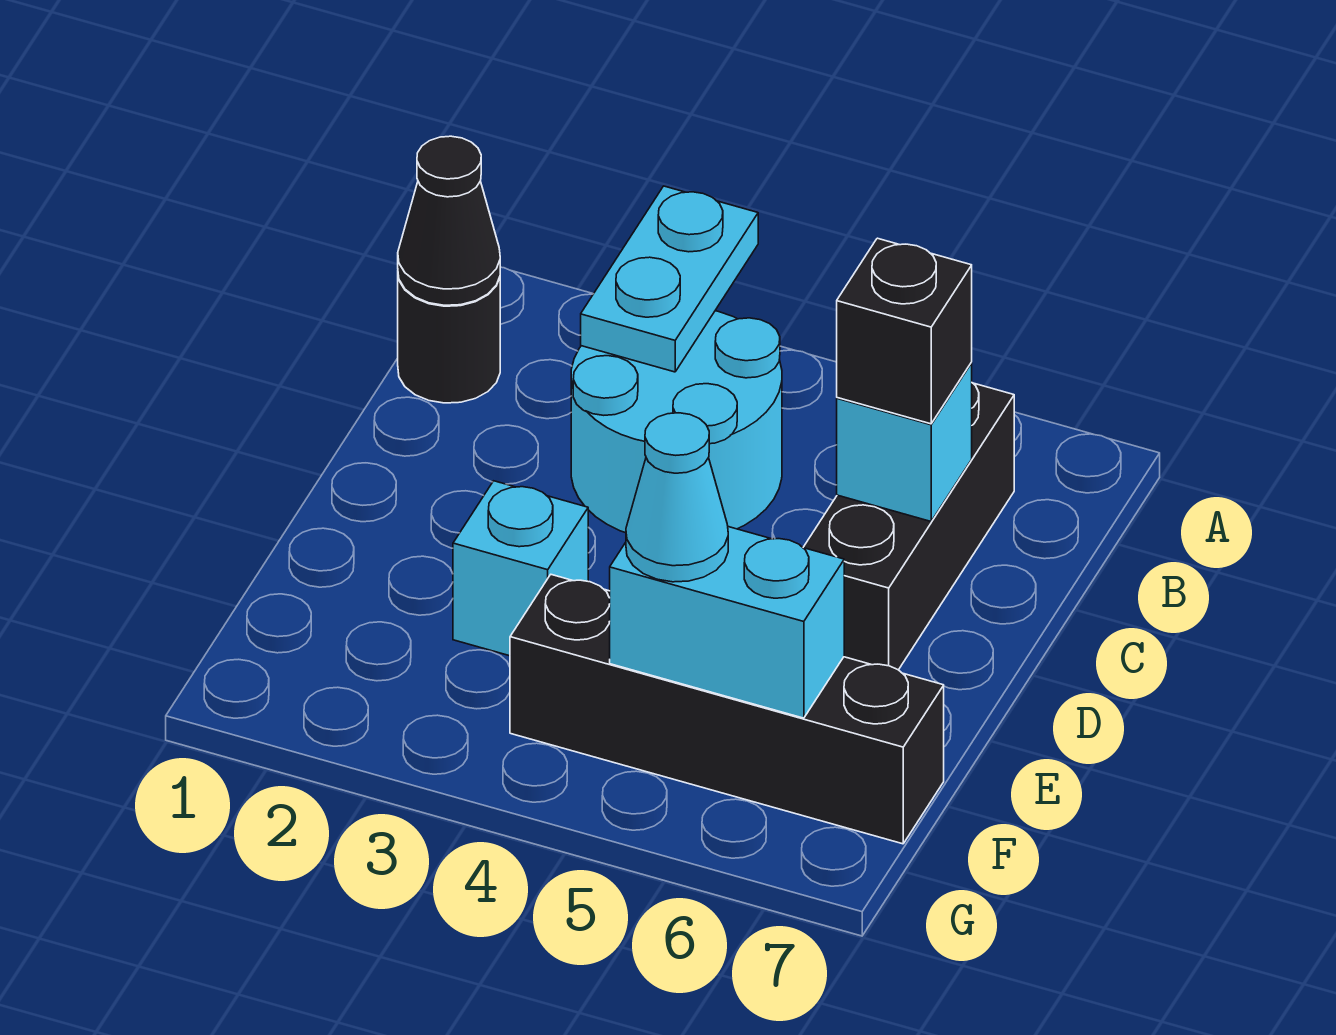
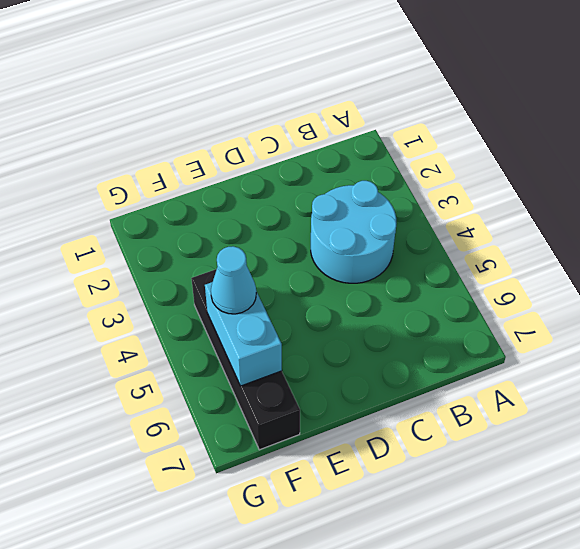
none -> black 1x1 round brick [398,276,500,403]
none -> black 1x3 brick [803,383,1014,670]

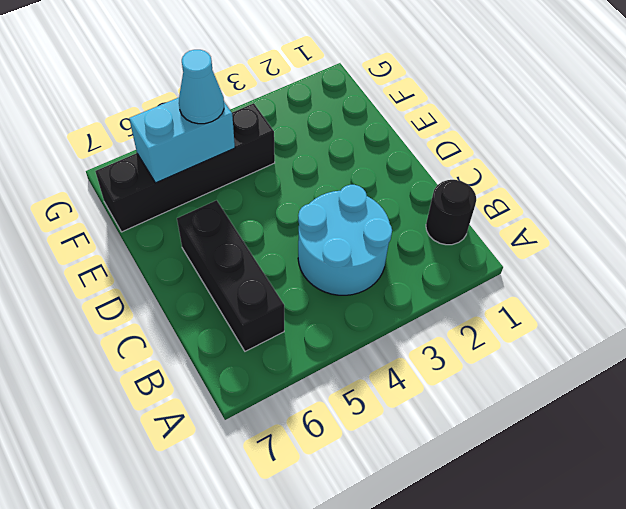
none -> cyan 1x1 brick [453,481,588,656]
none -> cyan 1x2 plate [581,186,758,372]

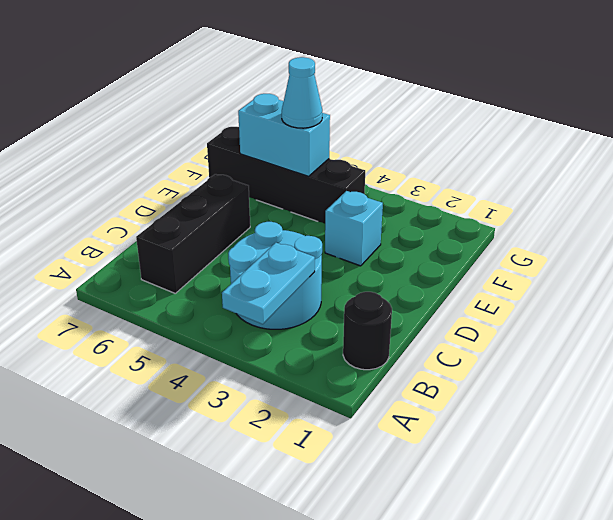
none -> black 1x1 cone [398,136,500,305]
none -> cyan 1x1 brick [837,362,972,521]

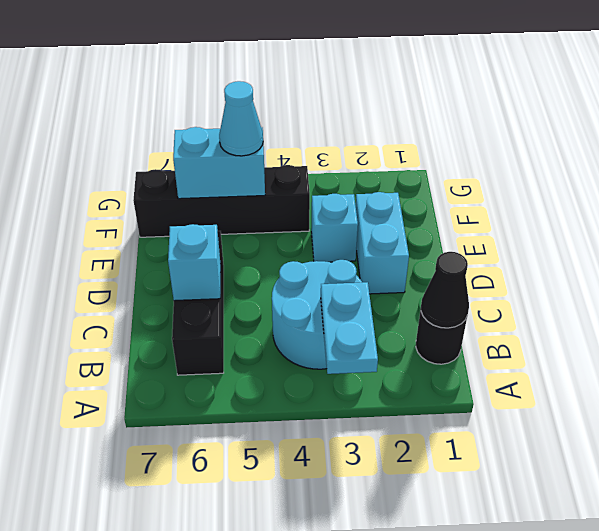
cyan 1x2 brick [356,192,409,294] -> none
none -> black 1x1 brick [837,238,972,424]

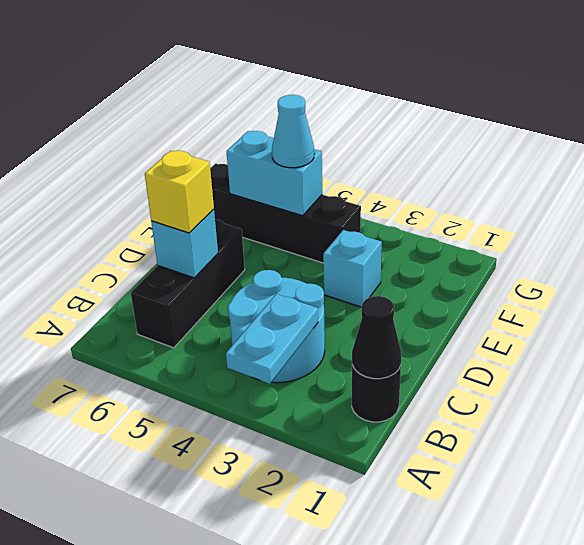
yellow 1x1 brick [145,151,214,233] -> black 1x1 brick [837,238,972,424]

